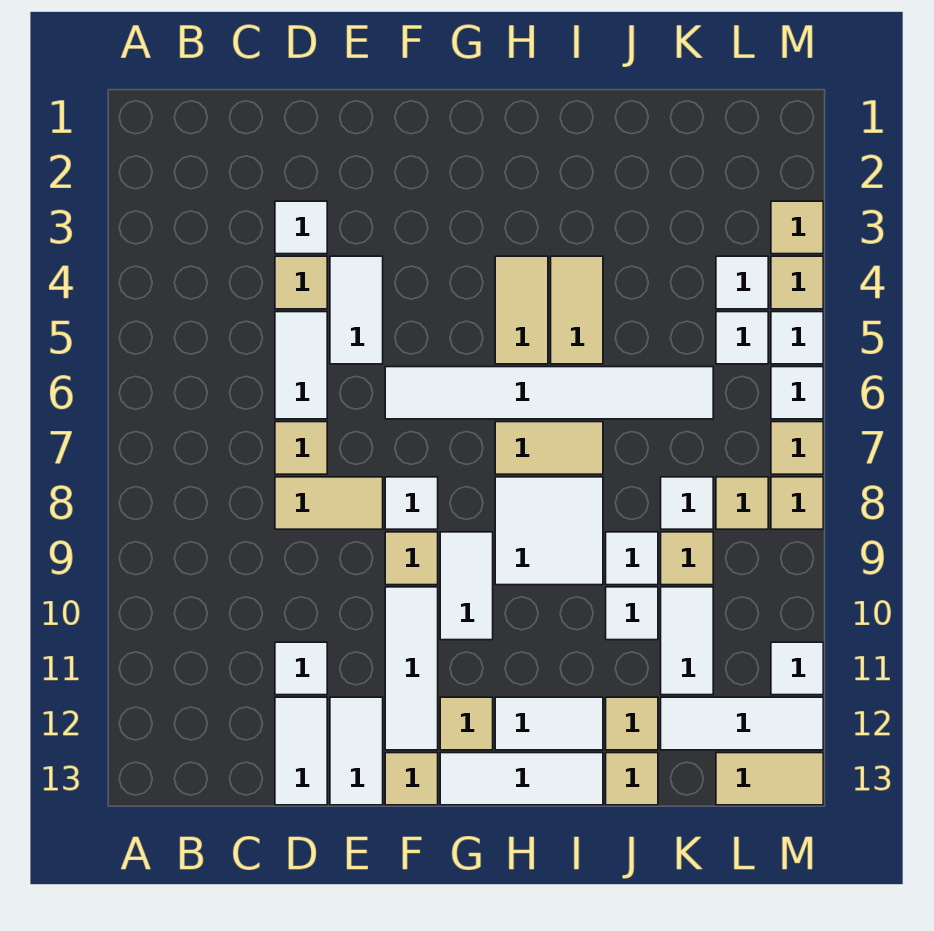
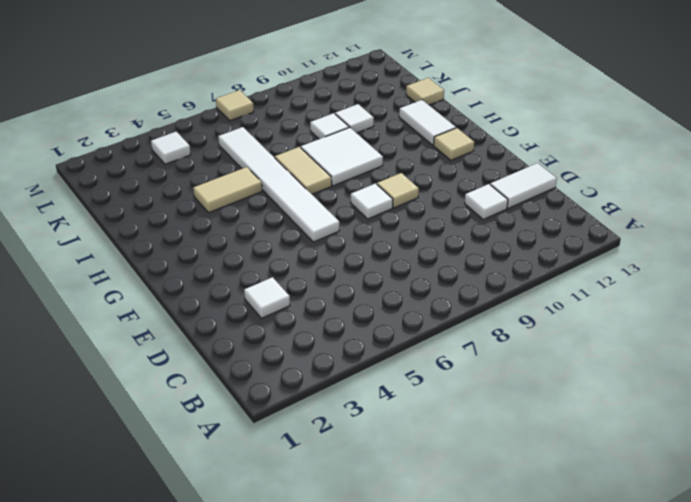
none -> tan 1x1 tile [275,256,327,309]
none -> white 1x2 tile [275,312,327,419]
none -> tan 1x1 tile [275,422,327,474]
none -> tan 1x2 tile [275,477,383,529]

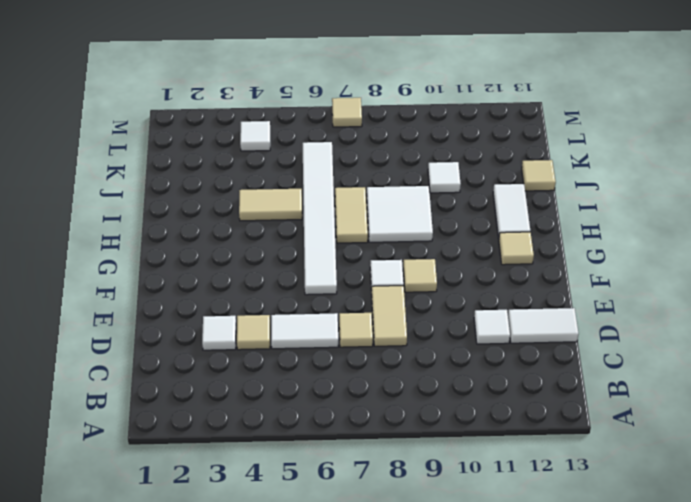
none -> white 1x2 tile [330,256,383,364]
none -> white 1x2 tile [330,697,383,805]
none -> white 1x3 tile [385,587,438,750]
none -> tan 1x1 tile [385,753,438,805]

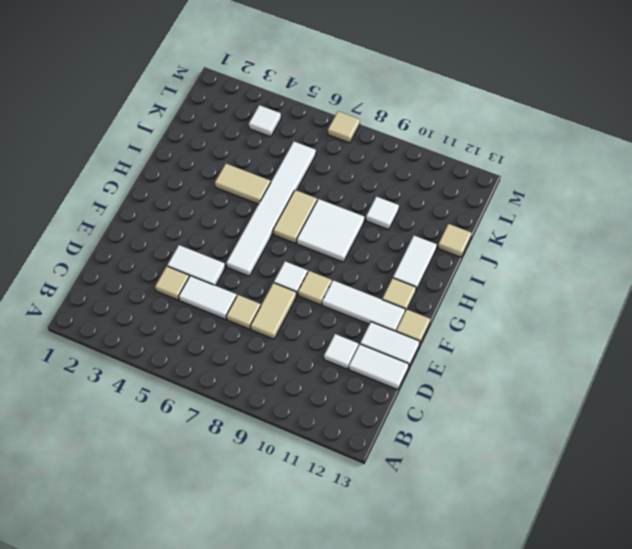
none -> white 1x1 tile [275,201,327,254]
none -> white 1x2 tile [440,532,493,640]
none -> white 1x3 tile [440,753,603,805]
none -> tan 1x2 tile [495,256,548,364]

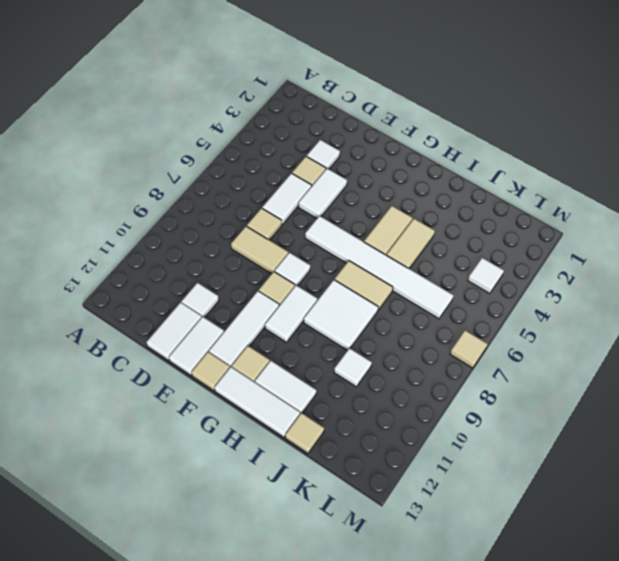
none -> white 1x1 tile [606,532,658,585]
none -> tan 1x1 tile [606,697,658,750]
none -> white 1x1 tile [661,477,713,529]
none -> tan 1x1 tile [661,532,713,585]

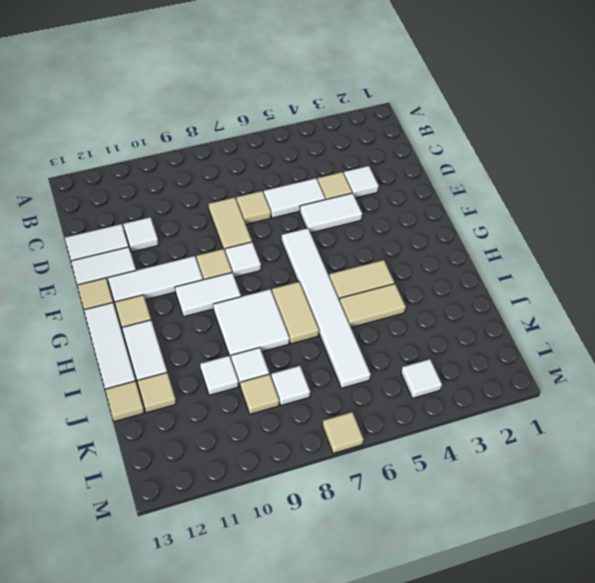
none -> white 1x2 tile [661,587,713,695]
none -> white 1x3 tile [661,697,823,750]
none -> white 1x1 tile [716,312,768,364]
none -> tan 1x1 tile [716,477,768,529]

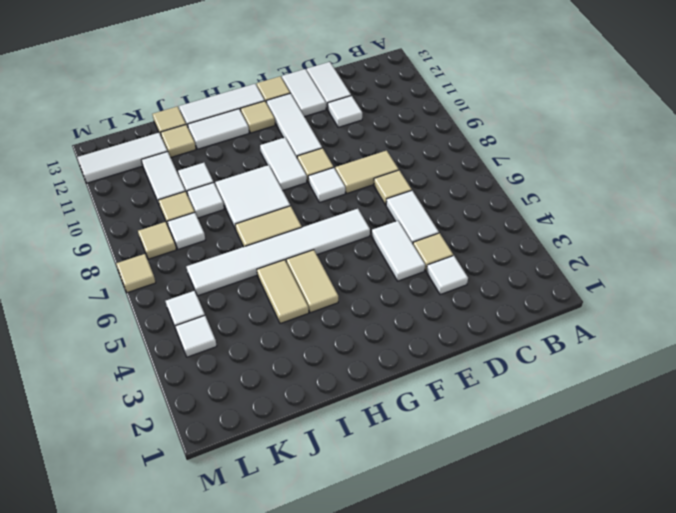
none -> tan 1x2 tile [716,753,823,805]
none -> tan 1x1 tile [771,201,823,254]
none -> tan 1x1 tile [771,256,823,309]
none -> white 1x1 tile [771,312,823,364]

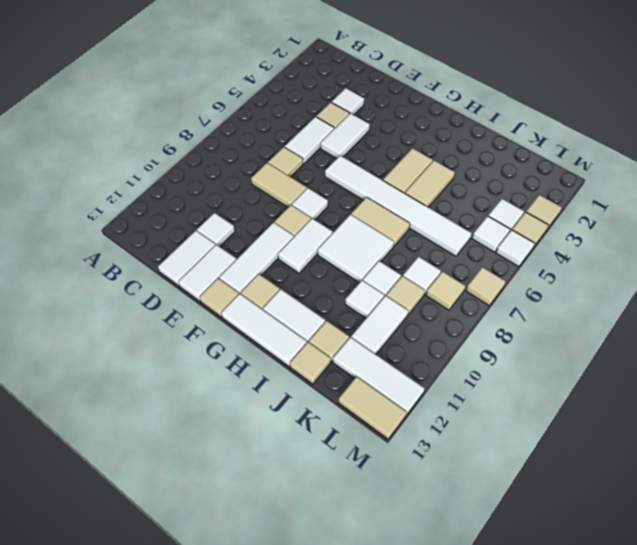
none -> white 1x1 tile [771,367,823,419]
none -> tan 1x1 tile [771,477,823,529]
none -> white 1x1 tile [771,642,823,695]

